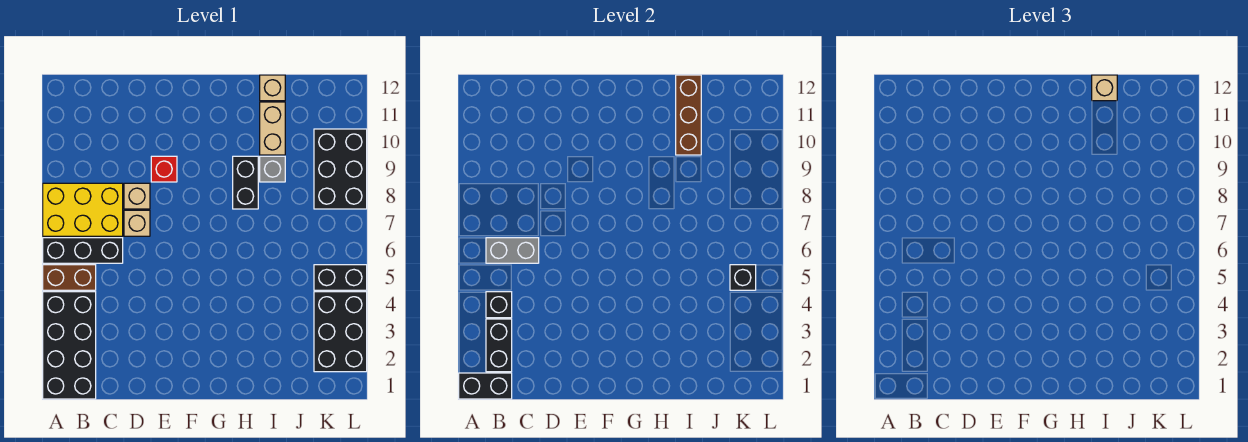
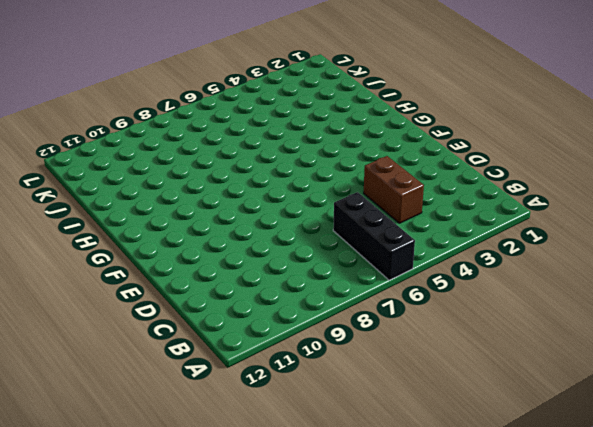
brown 1x2 brick [364,156,424,223] -> brown 1x2 brick moved to [43,265,96,290]
none -> black 2x4 brick [43,292,96,399]
none -> yellow 2x3 brick [43,183,123,236]
none -> tan 1x1 brick [124,210,150,236]

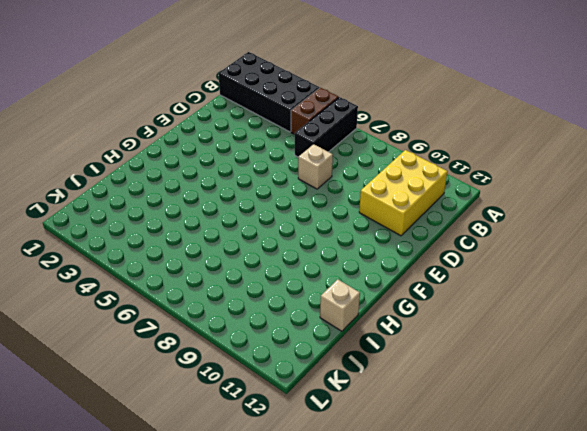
yellow 2x3 brick [359,150,447,236] -> yellow 2x3 brick moved to [43,183,123,236]
none -> tan 1x1 brick [124,183,150,209]
none -> red 1x1 brick [151,156,177,182]
none -> black 1x2 brick [233,156,258,209]

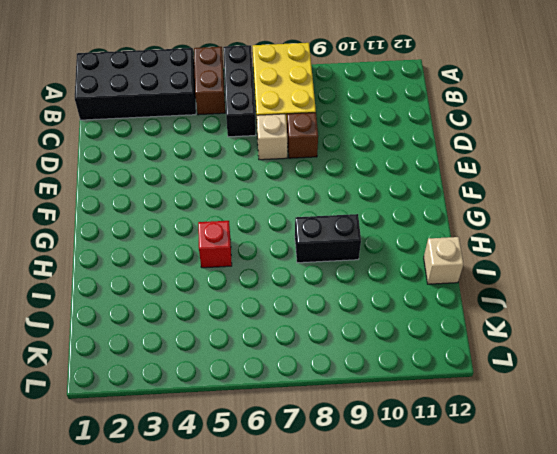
brown 1x1 brick [287,112,318,158] -> tan 1x1 brick [124,183,150,209]
red 1x1 brick [198,221,232,268] -> red 1x1 brick moved to [151,156,177,182]
none -> grey 1x1 brick [260,156,285,182]
none -> tan 1x2 brick [260,102,285,155]
none -> black 2x3 brick [314,292,367,372]

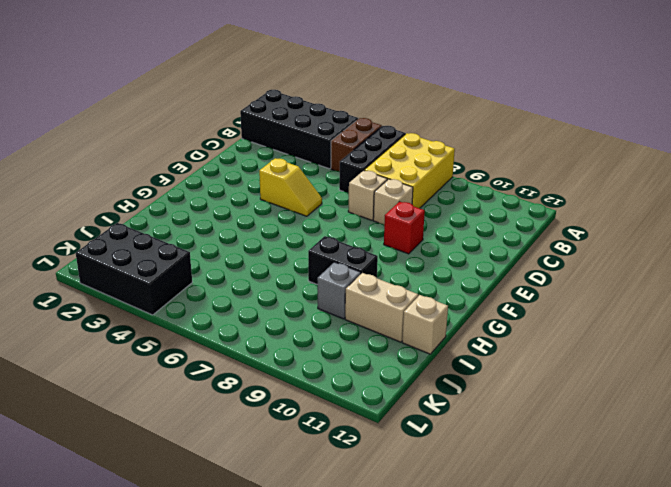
yellow 1x2 slope [259,158,322,216] -> none
none -> black 1x2 brick [314,265,367,290]
none -> black 2x3 brick [314,129,367,209]
none -> black 1x2 brick [459,373,512,399]

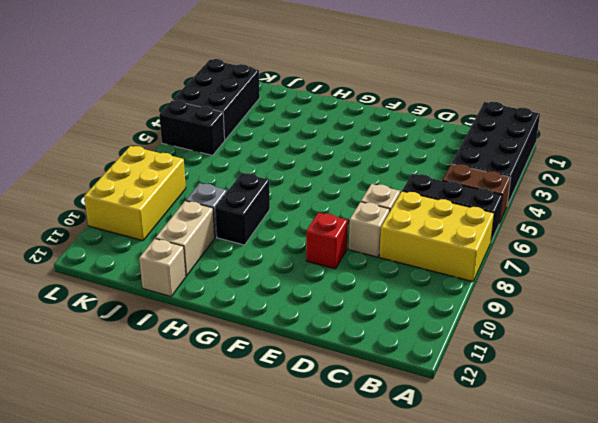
yellow 2x3 brick [84,146,186,241] -> black 2x3 brick [314,129,367,209]
none -> black 1x2 brick [459,373,512,399]
none -> black 1x2 brick [486,319,512,372]
none -> black 1x1 brick [486,292,512,318]

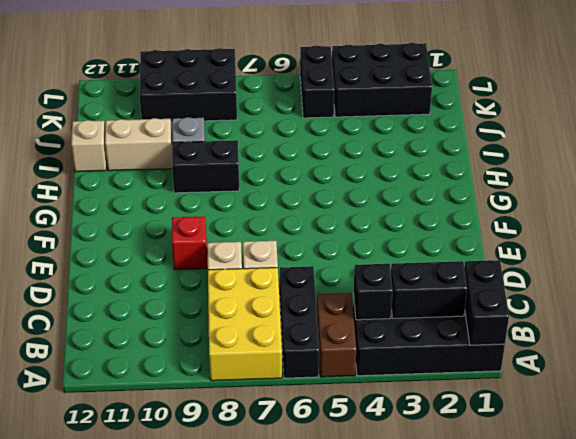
none -> grey 1x2 brick [486,238,539,263]
none -> brown 1x3 brick [676,75,701,155]
none -> black 1x1 brick [730,265,756,290]

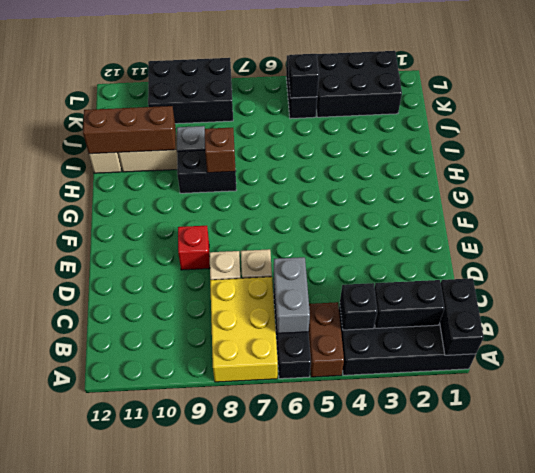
brown 1x1 brick [205,128,236,173] -> none
none -> tan 1x1 brick [1092,75,1117,101]

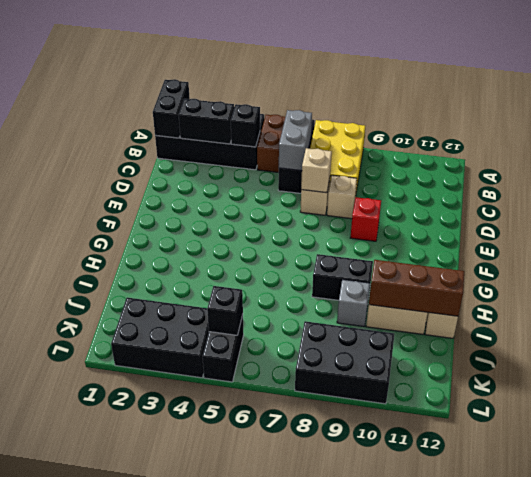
tan 1x1 brick [301,148,332,193] -> tan 1x1 brick moved to [1092,75,1117,101]

